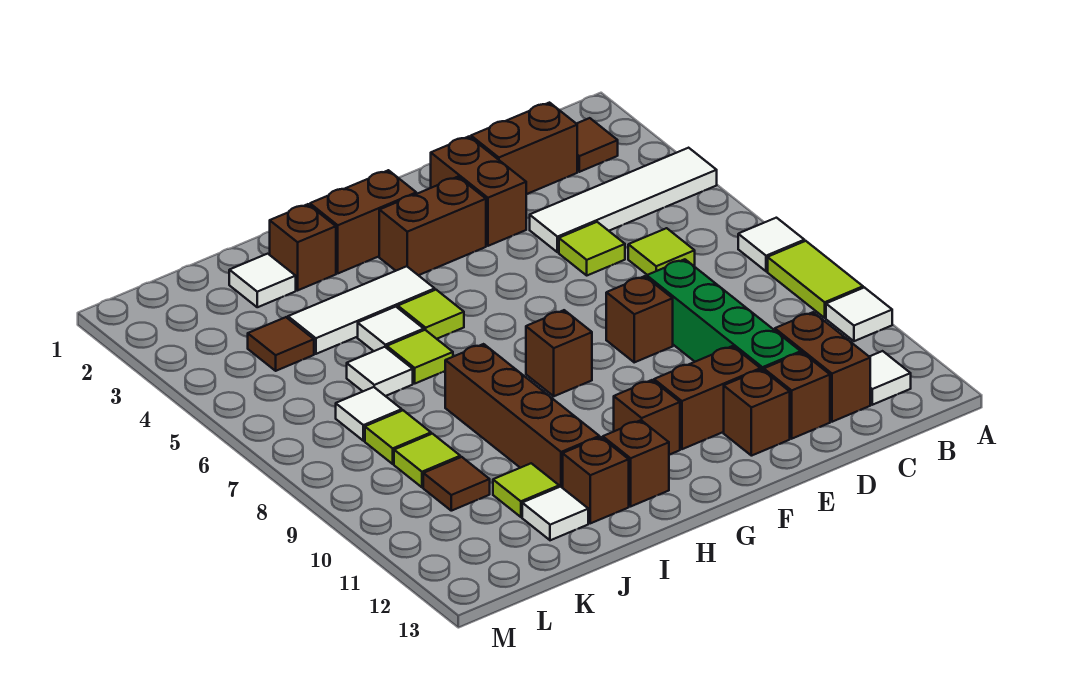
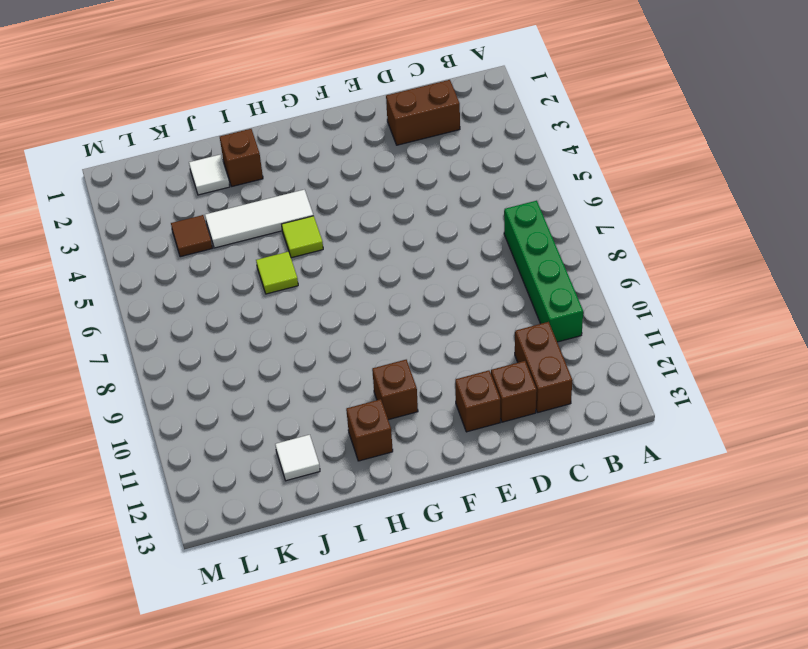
green 1x4 brick [504,201,583,342] -> green 1x4 brick moved to [647,259,801,371]
none -> white 1x4 tile [530,148,717,252]
none -> white 1x1 tile [738,218,804,271]
none -> lime 1x2 tile [768,241,863,318]
none -> white 1x1 tile [826,287,892,341]

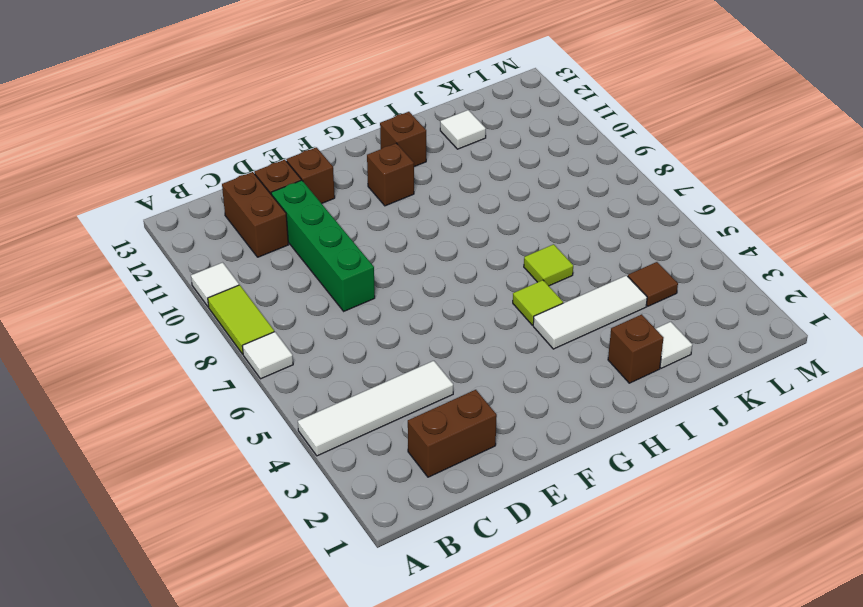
none -> brown 1x1 tile [577,118,618,172]
none -> white 1x1 tile [869,351,911,405]
none -> lime 1x1 tile [628,228,695,275]
none -> lime 1x1 tile [559,222,625,275]

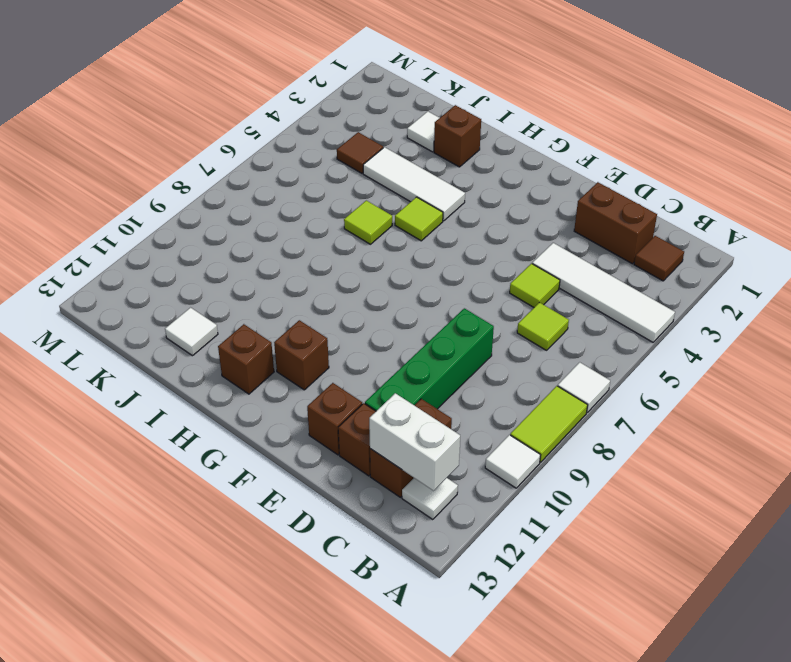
white 1x2 brick [369,393,460,491] -> none
none -> brown 1x2 brick [431,137,526,246]
none -> brown 1x1 brick [606,276,673,362]
none -> brown 1x2 brick [654,346,761,449]
none -> brown 1x2 brick [379,177,486,275]

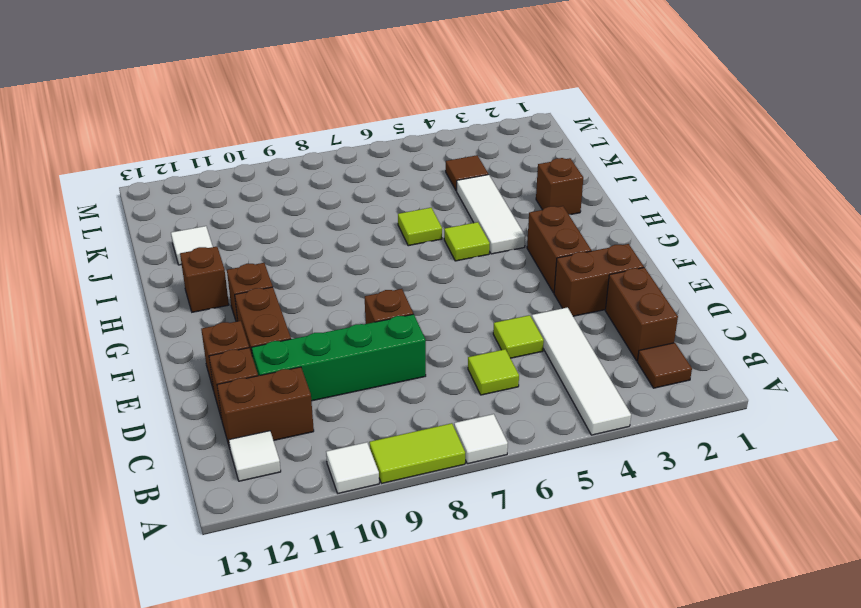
none -> brown 1x2 brick [310,170,416,273]
none -> brown 1x1 brick [526,310,592,396]
none -> white 1x1 tile [358,307,424,351]
none -> brown 1x4 brick [445,344,599,488]

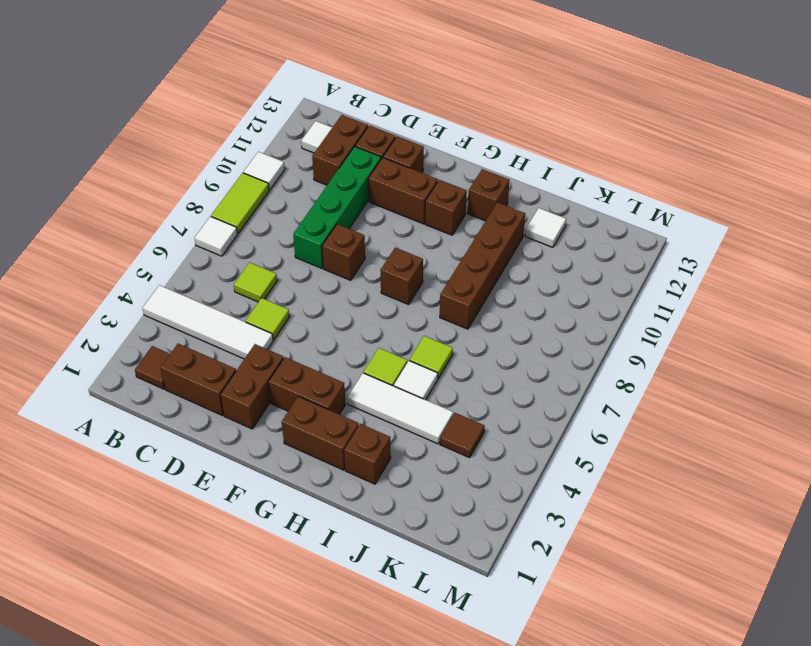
none -> brown 1x1 brick [563,437,629,523]
none -> white 1x1 tile [229,254,296,307]
none -> white 1x1 tile [347,347,413,396]
none -> lime 1x1 tile [493,463,559,517]

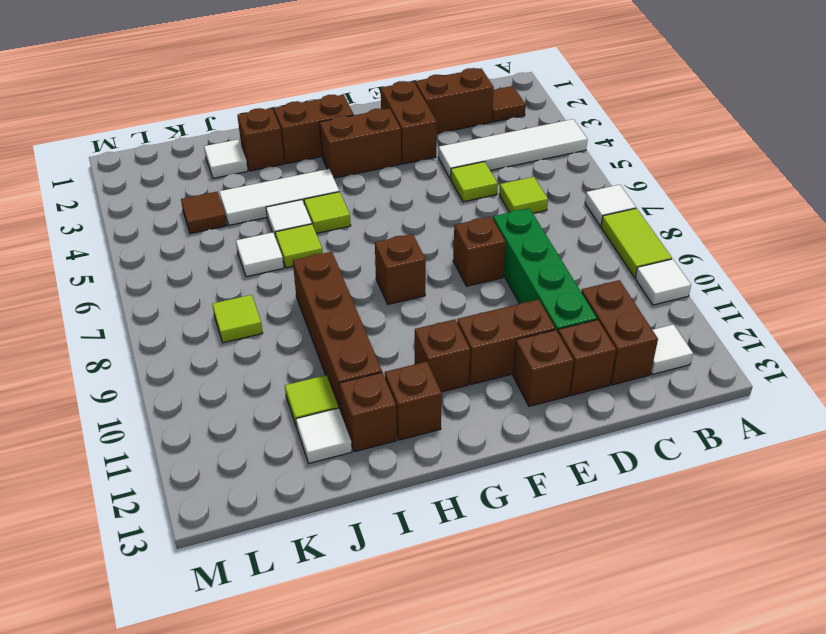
none -> white 1x1 tile [336,387,402,441]
none -> lime 1x1 tile [394,434,460,487]
none -> brown 1x1 tile [423,457,490,511]

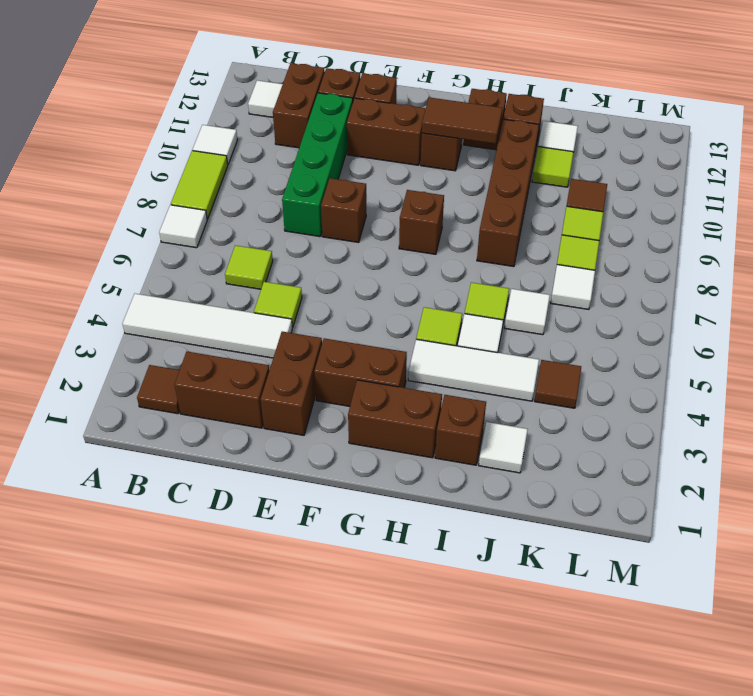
brown 1x2 tile [422,97,502,144] -> none

